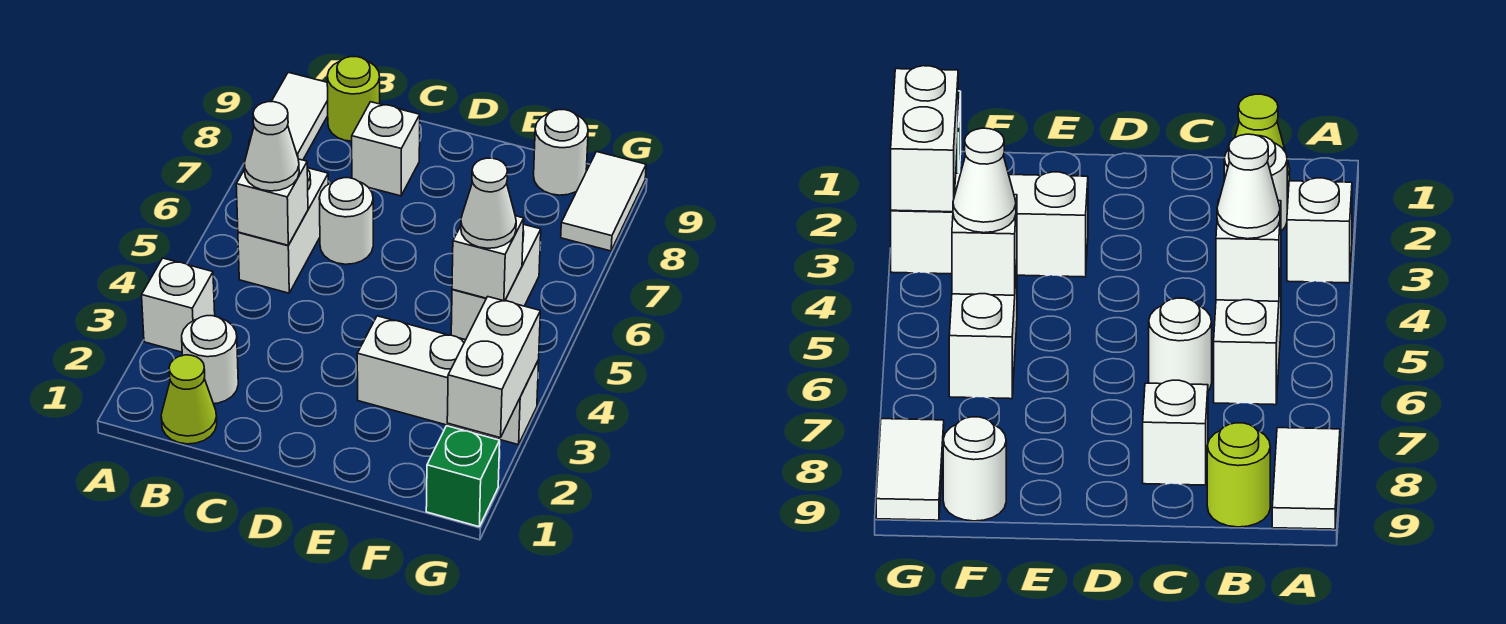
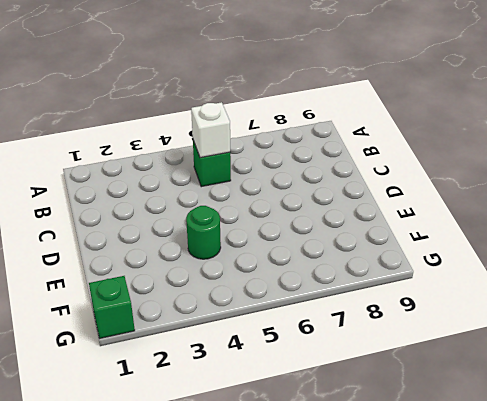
green 1x1 brick [193,140,231,187] -> white 1x2 brick [238,168,328,293]
green 1x1 round brick [186,206,221,259] -> none
none -> white 1x1 brick [142,258,215,352]
none -> white 1x2 tile [249,72,328,160]
none -> lime 1x1 cone [161,355,217,444]

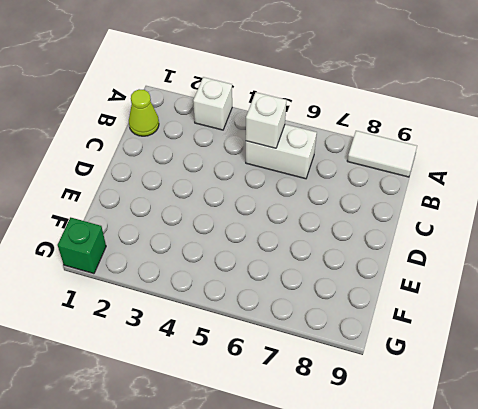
none -> white 1x1 round brick [182,316,238,404]
none -> lime 1x1 round brick [327,57,380,141]
none -> white 1x1 round brick [319,178,373,264]

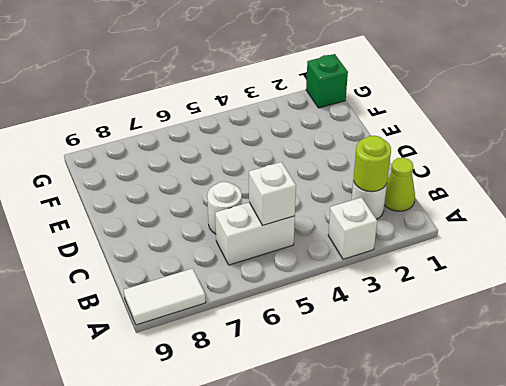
lime 1x1 round brick [354,136,391,192] -> lime 1x1 round brick moved to [327,57,380,141]
none -> white 1x1 brick [352,102,420,196]
none -> white 1x3 brick [357,316,539,445]
none -> white 1x2 brick [451,224,541,340]

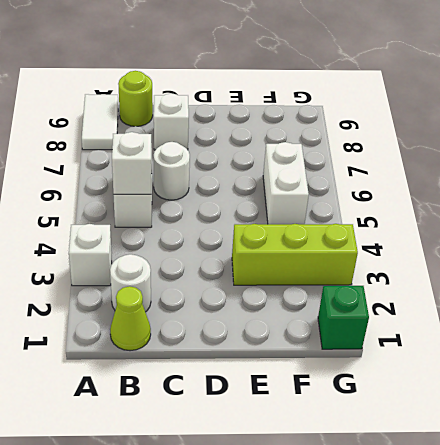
lime 1x3 brick [232,224,358,285] -> white 1x3 brick [357,316,539,445]
none -> white 1x1 round brick [534,110,588,195]
none -> white 1x2 tile [561,152,646,251]
none -> white 1x1 brick [452,216,524,301]

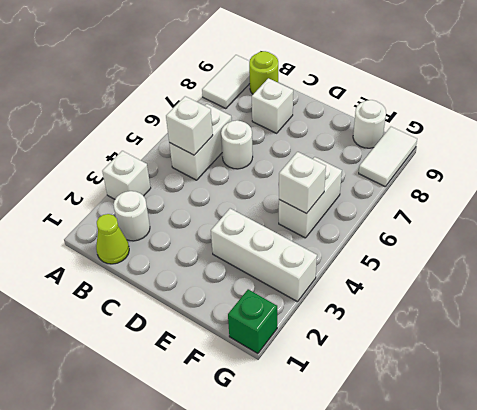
none -> white 1x2 brick [447,297,540,438]
none -> white 1x1 cone [244,102,299,191]
none -> white 1x1 cone [461,158,516,248]

